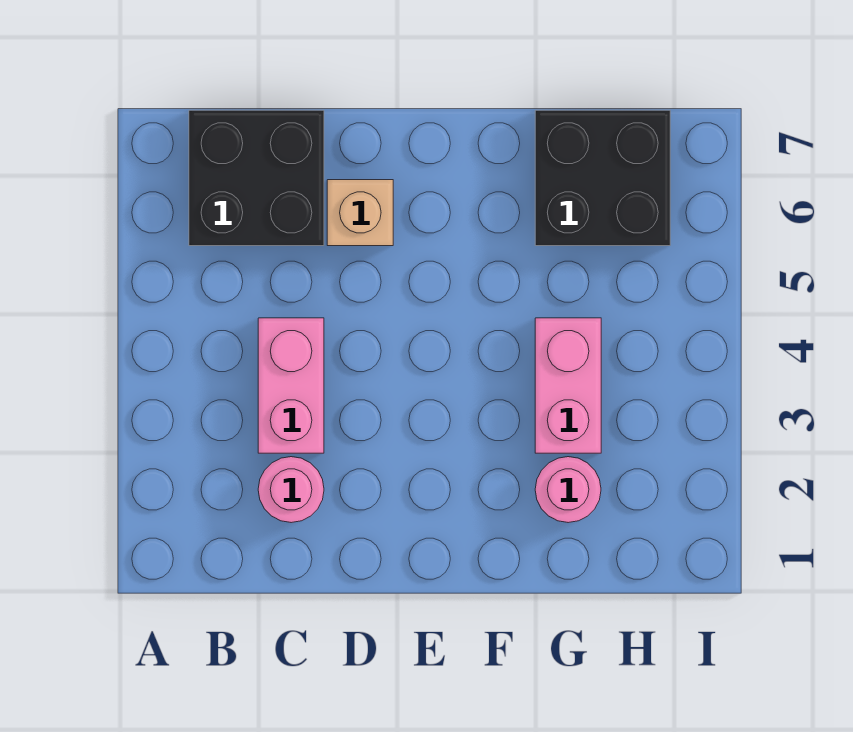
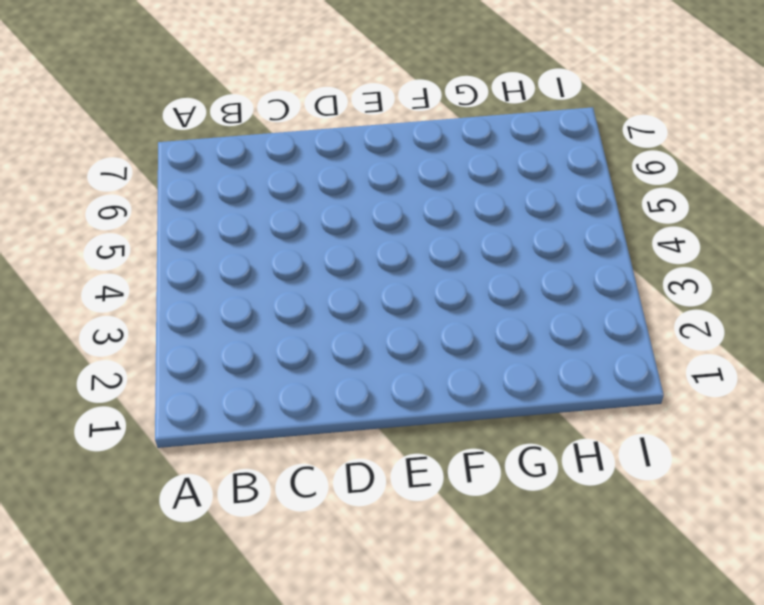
none -> black 2x2 brick [189,110,324,246]
none -> pink 1x1 round brick [258,457,324,523]

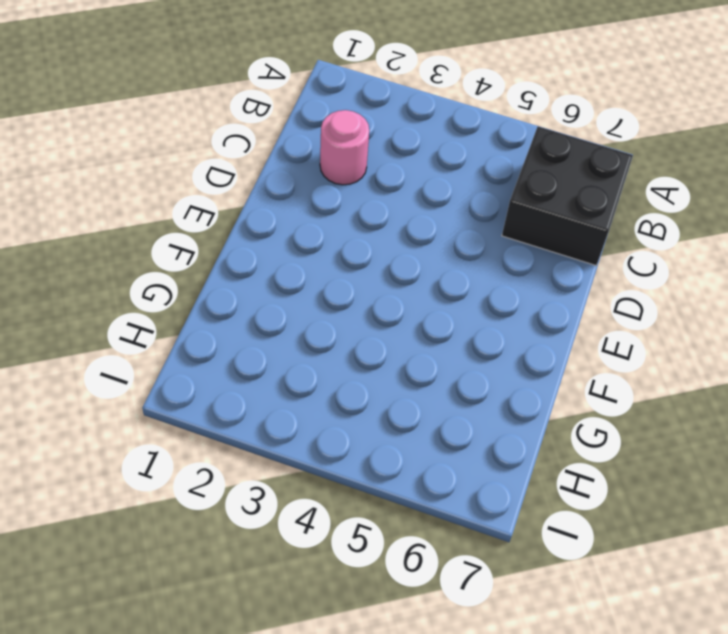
none -> pink 1x2 brick [258,318,324,453]
none -> tan 1x1 brick [327,180,393,246]

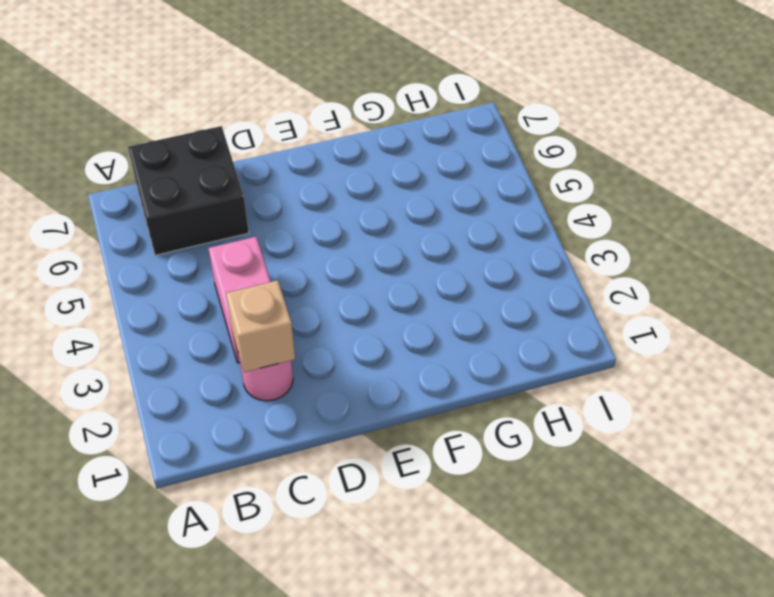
tan 1x1 brick [226,280,295,372] -> tan 1x1 brick moved to [327,180,393,246]
none -> pink 1x1 round brick [535,457,601,523]
none -> pink 1x2 brick [535,318,601,453]

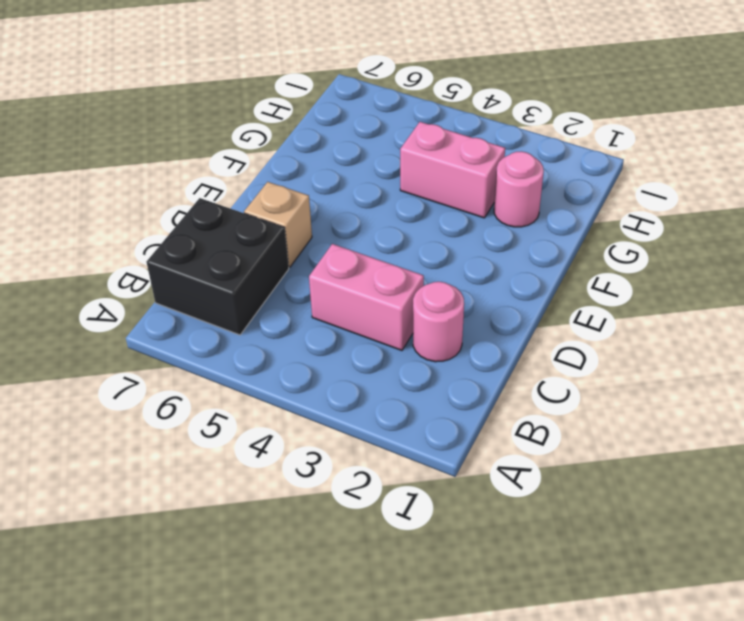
none -> black 2x2 brick [535,110,670,246]

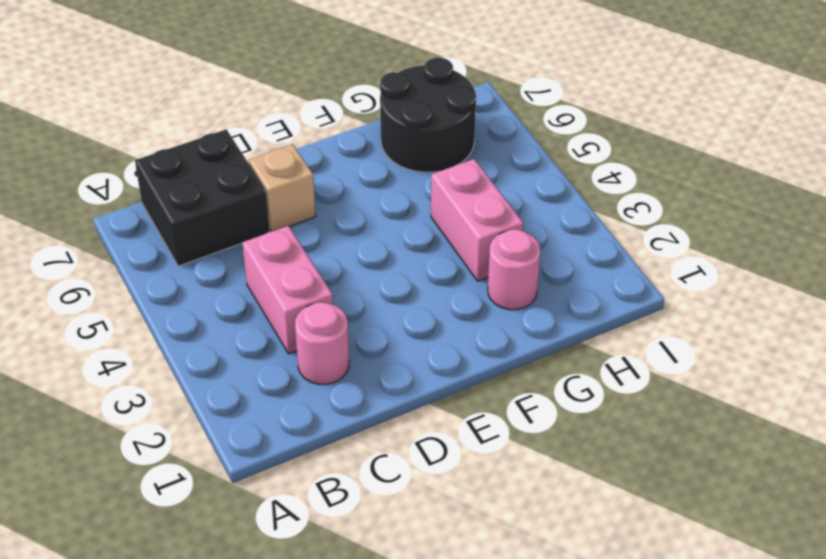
black 2x2 round brick [380,58,476,172] -> black 2x2 brick [535,110,670,246]

